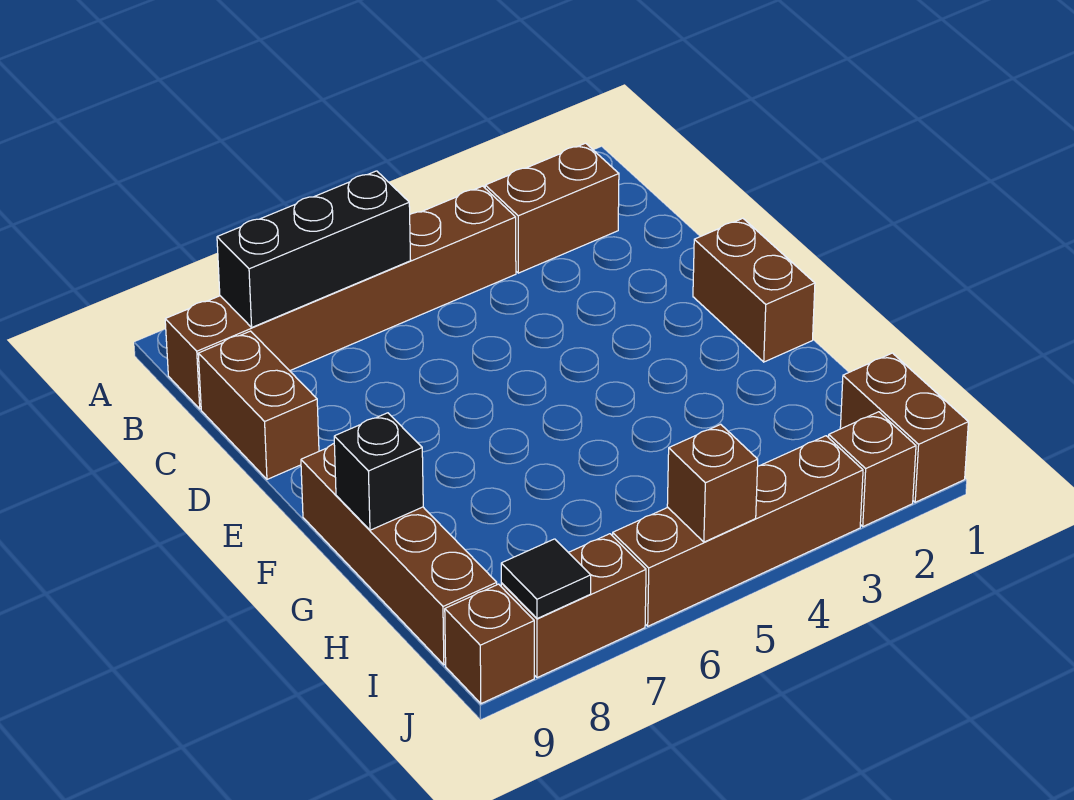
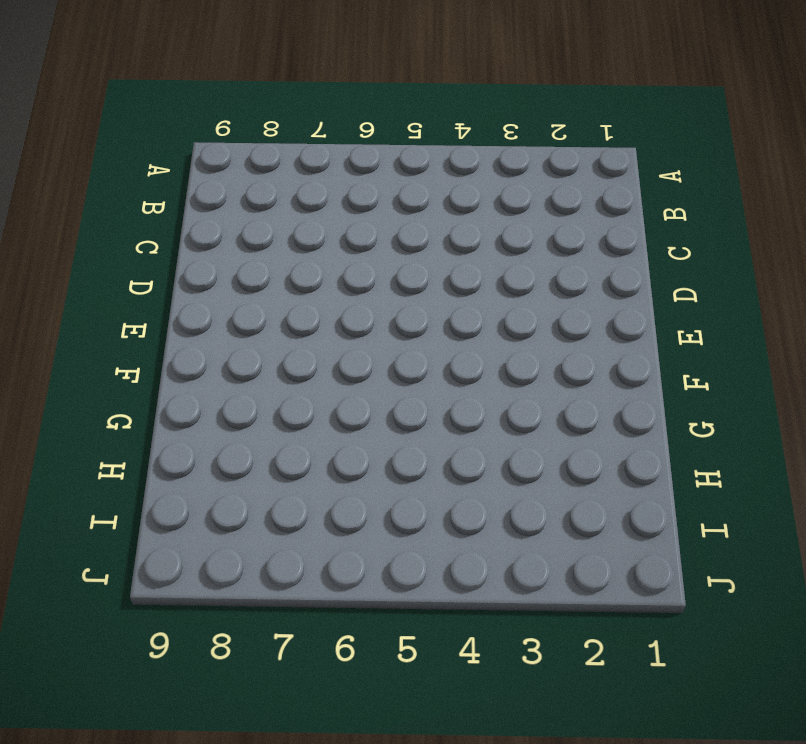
none -> brown 1x2 brick [485,143,619,273]
none -> brown 1x6 brick [165,186,516,409]
none -> brown 1x2 brick [198,331,319,479]

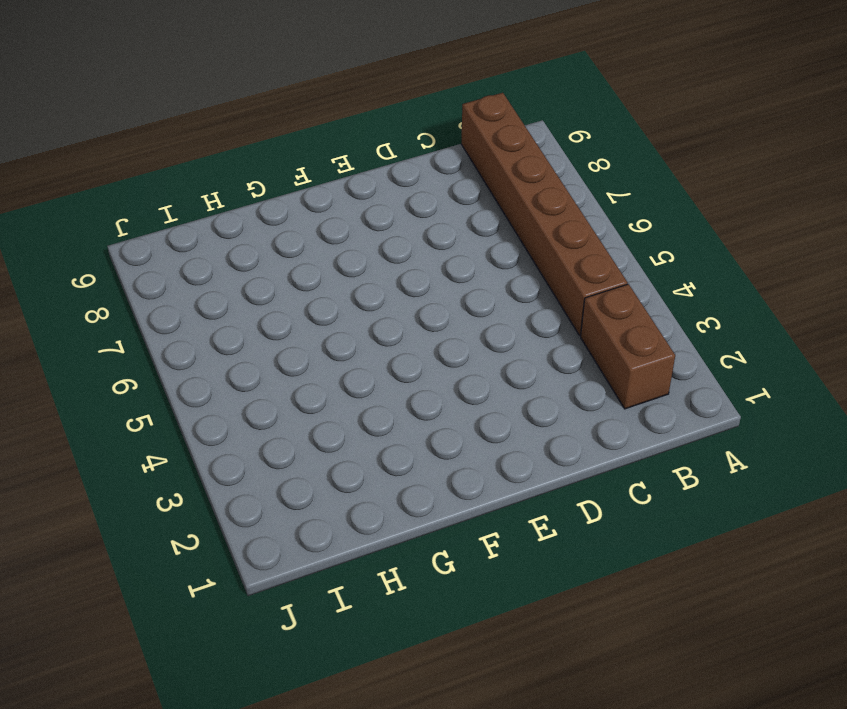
none -> brown 1x2 brick [198,331,319,479]
none -> brown 1x2 brick [693,218,815,362]
none -> brown 1x4 brick [301,444,497,665]

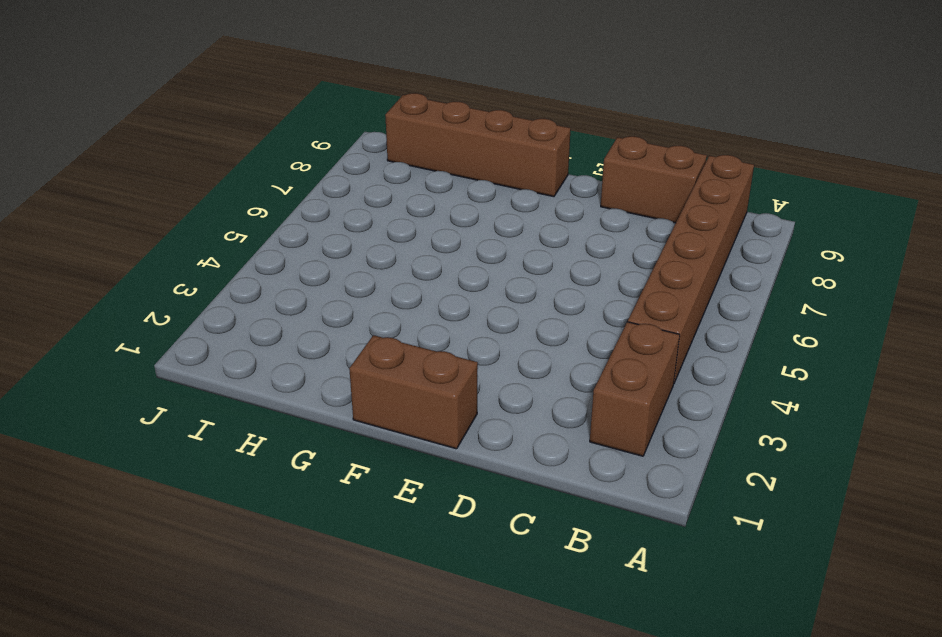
none -> brown 1x2 brick [840,353,968,502]
none -> brown 1x1 brick [829,412,916,526]
none -> brown 1x4 brick [613,436,863,626]

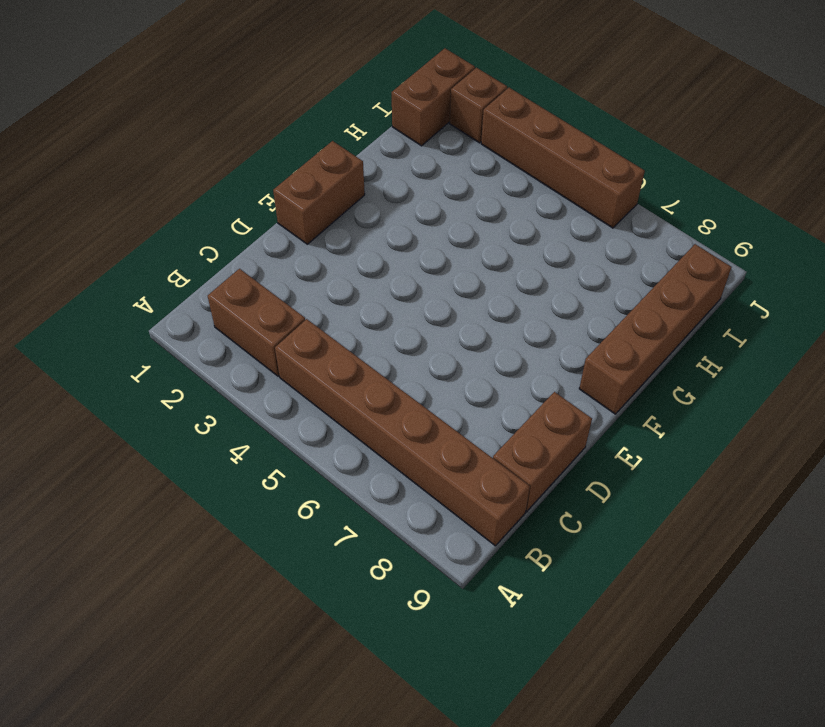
none -> brown 1x2 brick [501,534,646,678]
none -> brown 1x1 brick [445,584,534,704]
none -> black 1x3 brick [217,171,411,327]

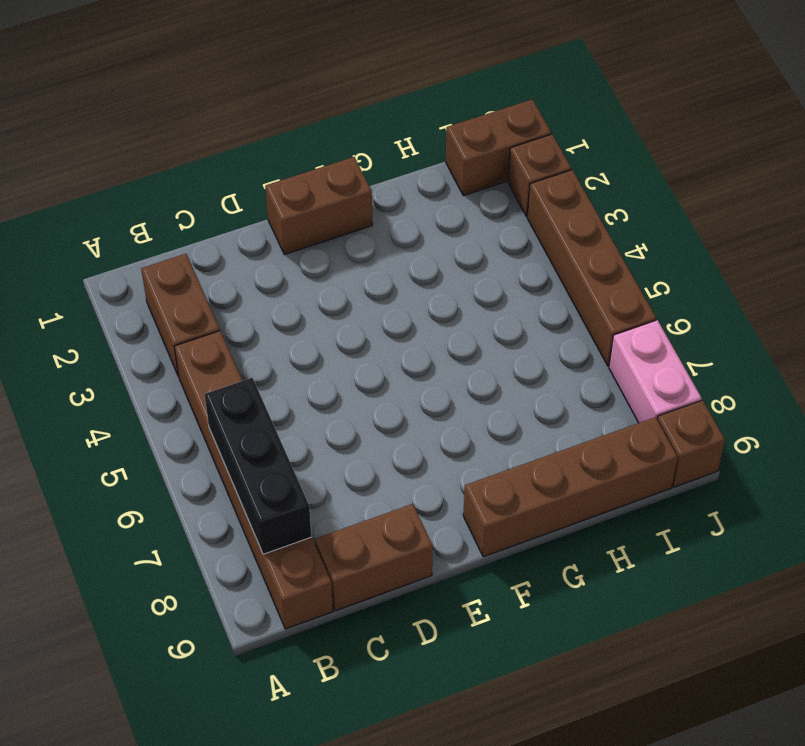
pink 1x2 brick [609,320,702,423] -> brown 1x2 brick [501,534,646,678]
none -> black 1x1 brick [334,413,423,530]
none -> brown 1x1 brick [667,424,758,542]
none -> black 1x1 tile [501,539,591,619]

